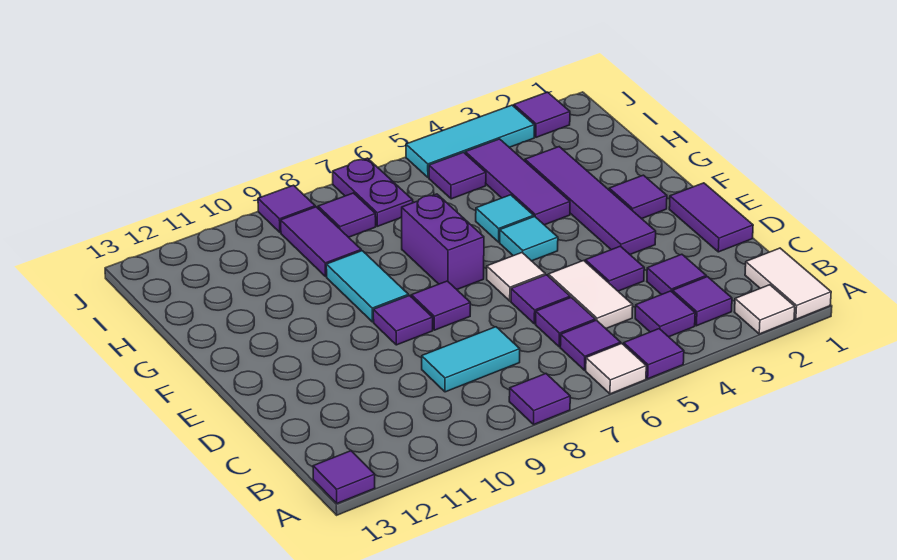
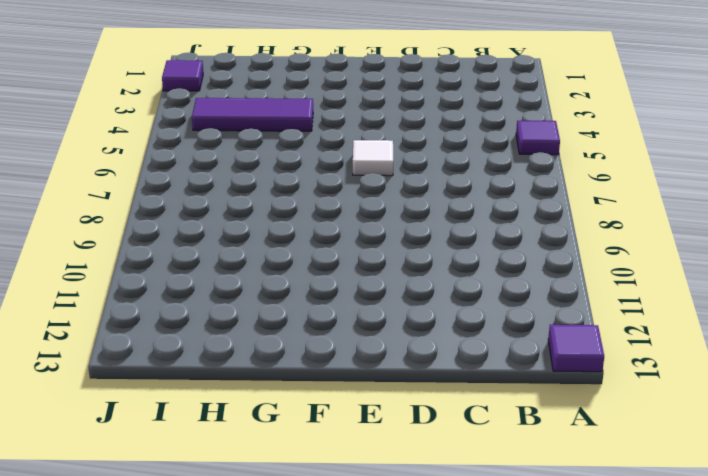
none -> white 1x2 tile [745,248,831,319]
none -> white 1x1 tile [735,285,795,334]
none -> white 1x1 tile [586,343,646,394]
none -> purple 1x1 tile [509,374,570,425]

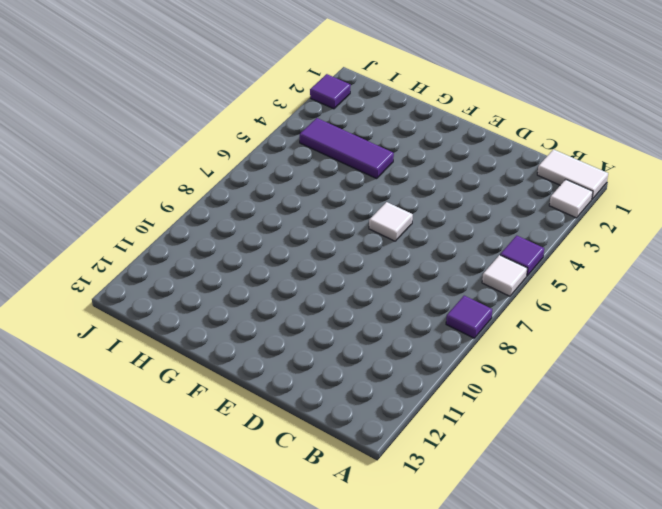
none -> purple 1x1 tile [313,451,375,503]
none -> purple 1x1 tile [673,277,732,326]
none -> purple 1x1 tile [635,291,695,337]
none -> purple 1x1 tile [560,320,621,370]

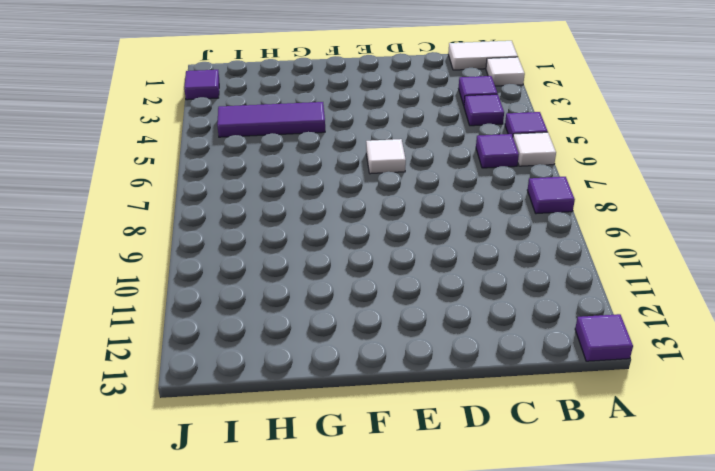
none -> purple 1x1 tile [647,254,706,295]
none -> white 1x2 tile [548,261,633,328]
none -> purple 1x1 tile [536,297,595,347]
none -> cyan 1x2 tile [422,327,520,392]

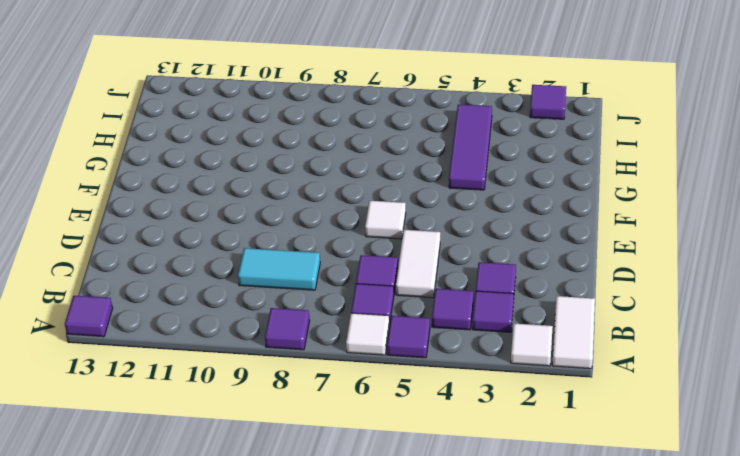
none -> purple 1x2 tile [669,183,753,252]
none -> purple 1x1 tile [585,246,644,291]
none -> purple 1x1 tile [511,275,570,324]
none -> purple 1x4 tile [525,147,656,254]

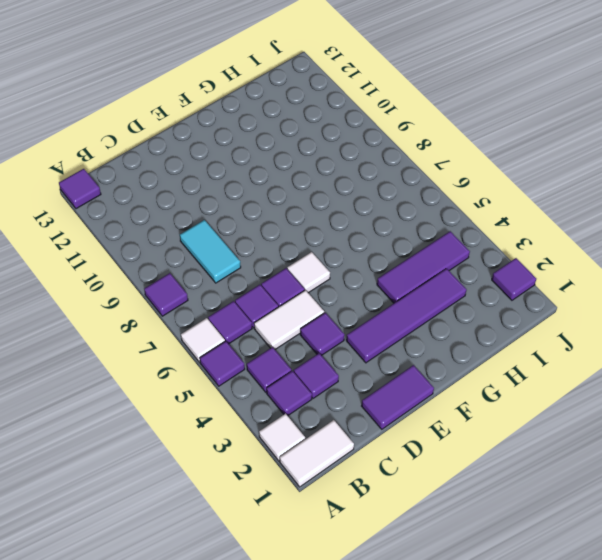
none -> purple 1x1 tile [411,281,470,330]
none -> purple 1x1 tile [373,296,433,345]
none -> purple 1x1 tile [609,175,667,219]
none -> cyan 1x1 tile [500,216,558,261]

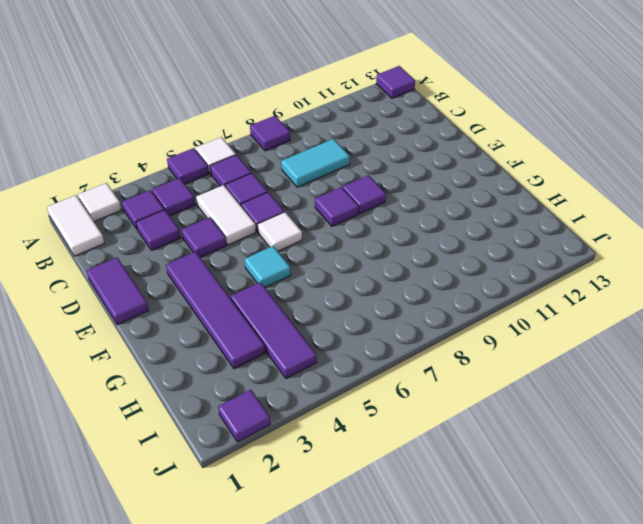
none -> purple 1x1 tile [609,175,667,219]
none -> purple 1x2 brick [402,194,484,289]
none -> cyan 1x2 tile [326,251,409,322]
none -> cyan 1x1 tile [476,195,534,242]

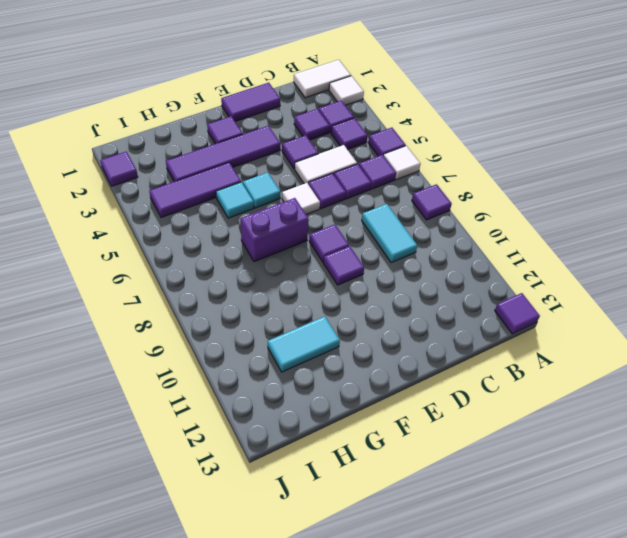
cyan 1x2 tile [268,316,340,372] -> cyan 1x2 tile moved to [326,251,409,322]
none -> purple 1x2 tile [281,207,361,276]
none -> purple 1x1 tile [429,152,486,199]
none -> purple 1x2 plate [333,158,413,226]
none -> purple 1x1 tile [318,193,376,237]

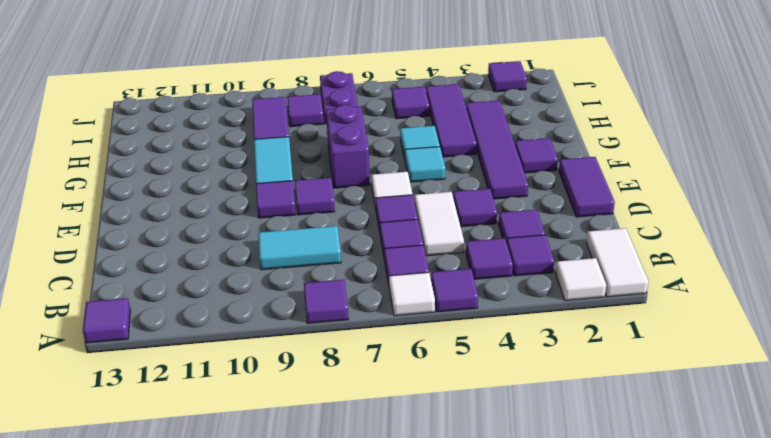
none -> cyan 1x3 tile [406,105,534,177]
none -> purple 1x1 tile [258,185,315,232]

